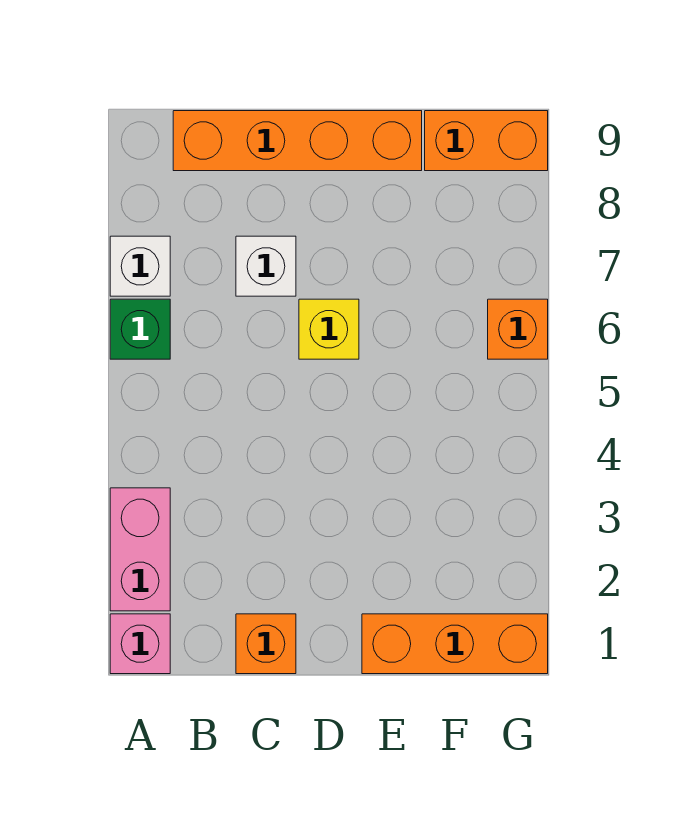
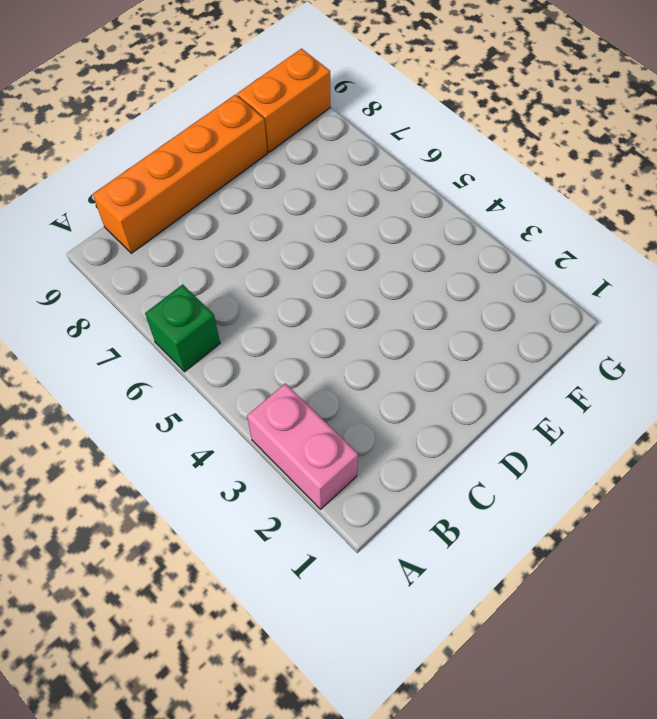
none -> pink 1x1 brick [110,614,170,674]
none -> white 1x1 brick [110,236,170,296]

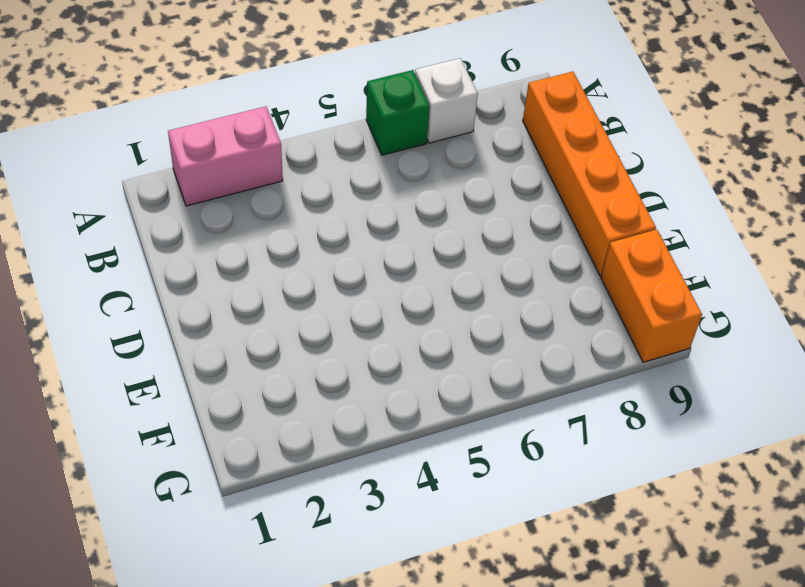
none -> pink 1x1 brick [110,614,170,674]
none -> orange 1x1 brick [236,614,296,674]

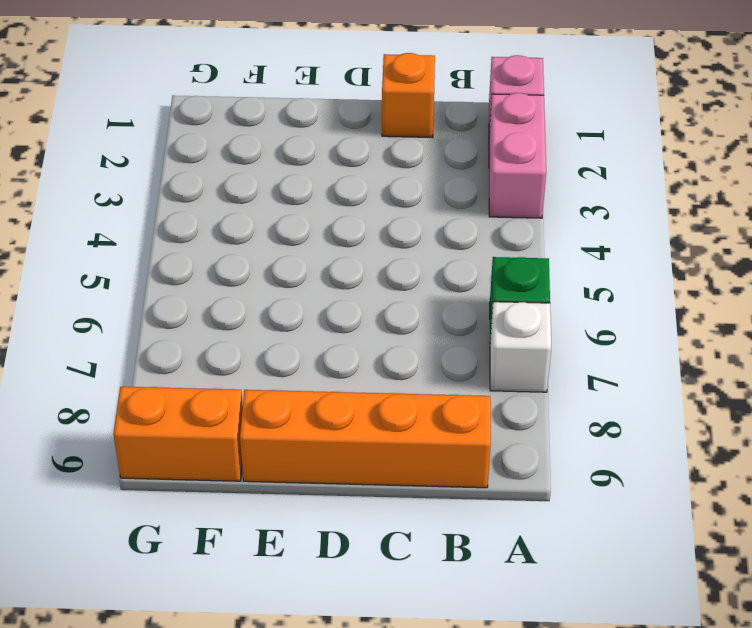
none -> white 1x1 brick [236,236,296,296]
none -> yellow 1x1 brick [299,299,359,359]

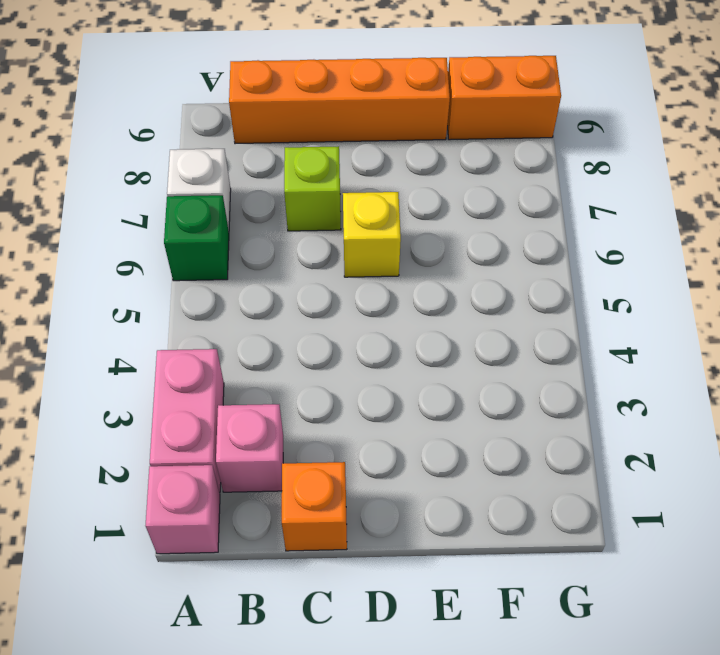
pink 1x1 brick [216,404,283,492] -> none
lime 1x1 brick [284,146,341,231] -> white 1x1 brick [236,236,296,296]
none -> orange 1x3 brick [362,614,548,674]
none -> orange 1x1 brick [488,299,548,359]

